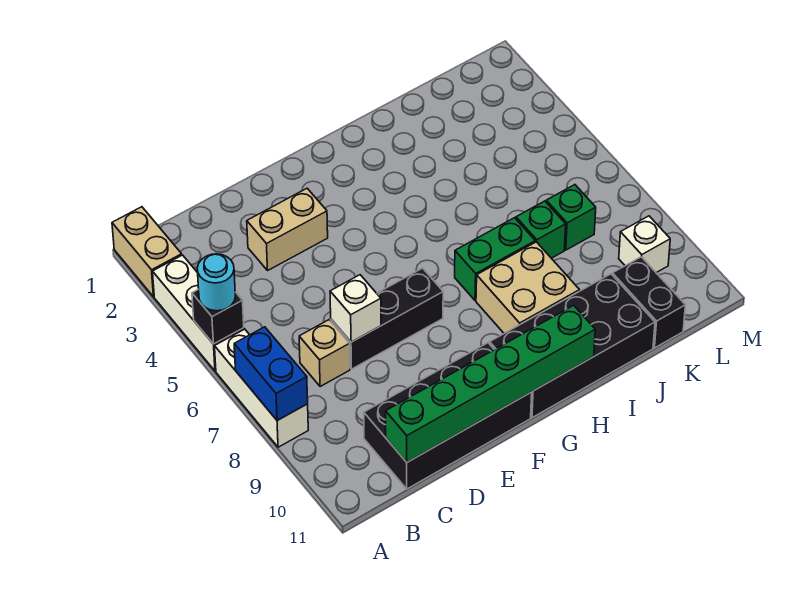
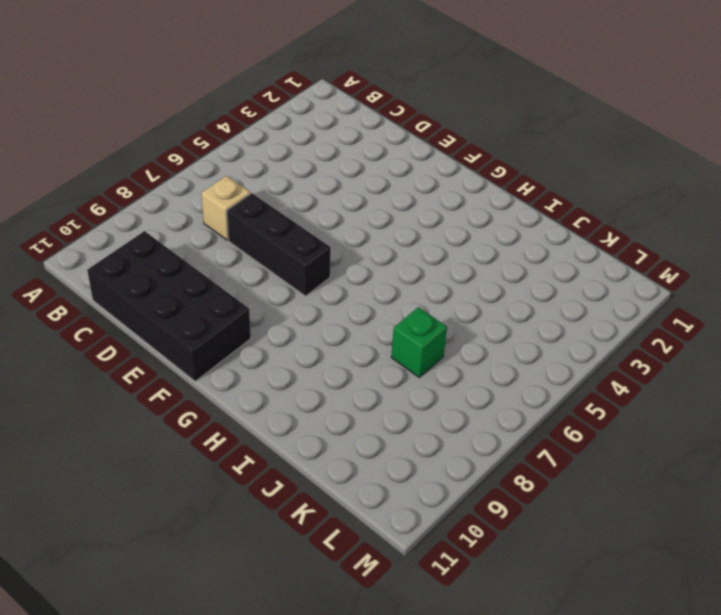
none -> tan 1x2 brick [112,207,182,297]
none -> white 1x3 brick [153,255,244,371]
none -> white 1x3 brick [215,329,308,447]

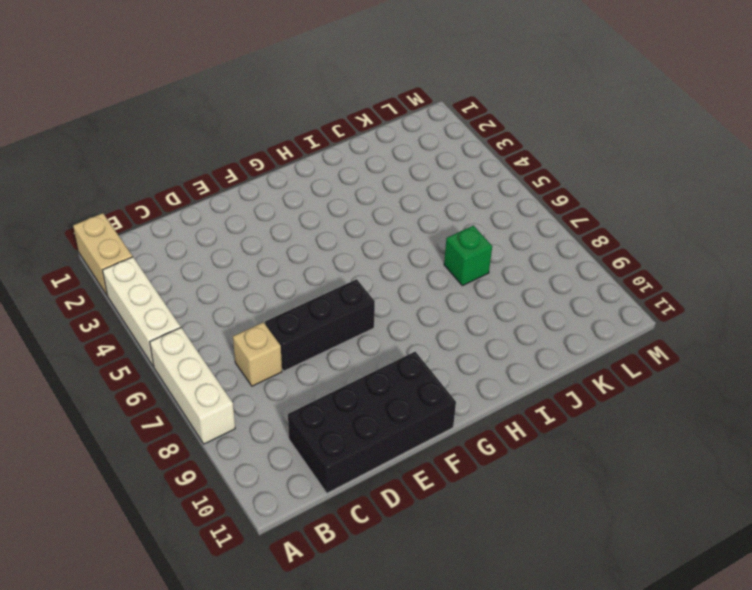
none -> tan 1x2 brick [247,188,328,270]
none -> black 2x4 brick [490,274,655,418]
none -> green 1x2 brick [455,218,535,300]

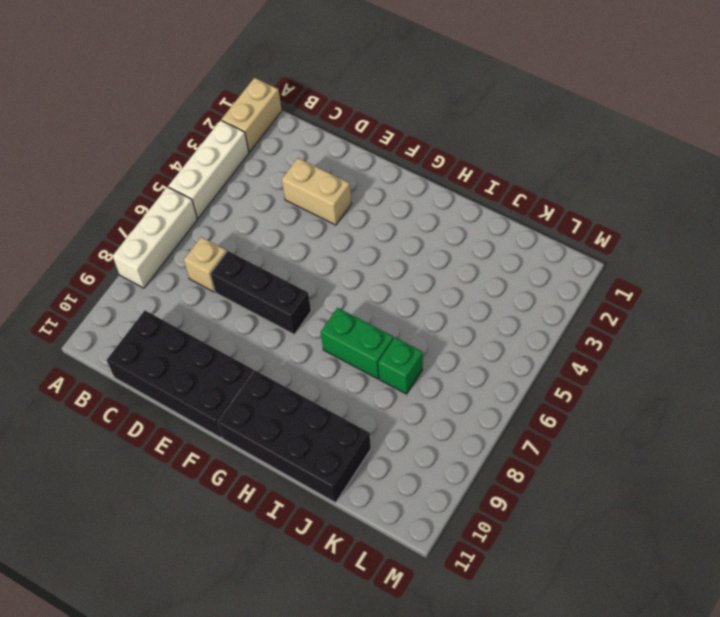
none -> tan 2x2 brick [476,242,580,333]
none -> green 1x1 brick [546,185,596,250]
none -> black 1x2 brick [612,257,685,348]

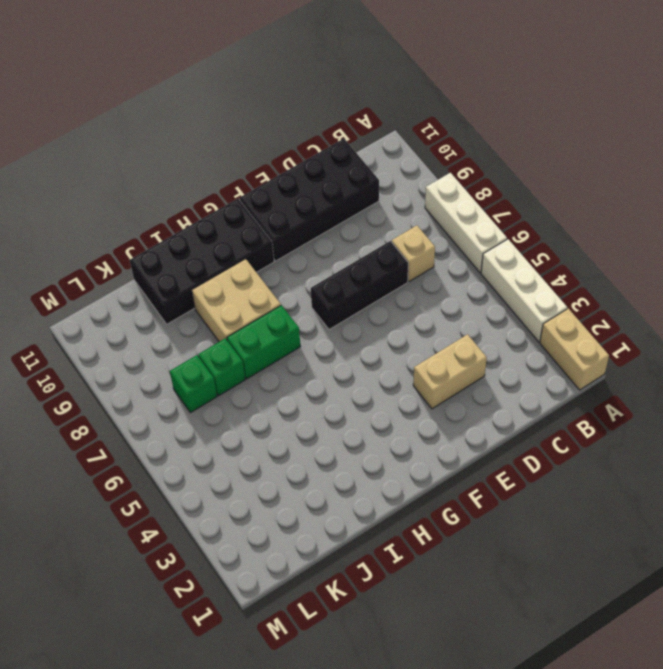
none -> black 1x2 brick [612,257,685,348]
none -> white 1x1 brick [619,216,670,273]
none -> black 1x1 brick [192,289,244,344]

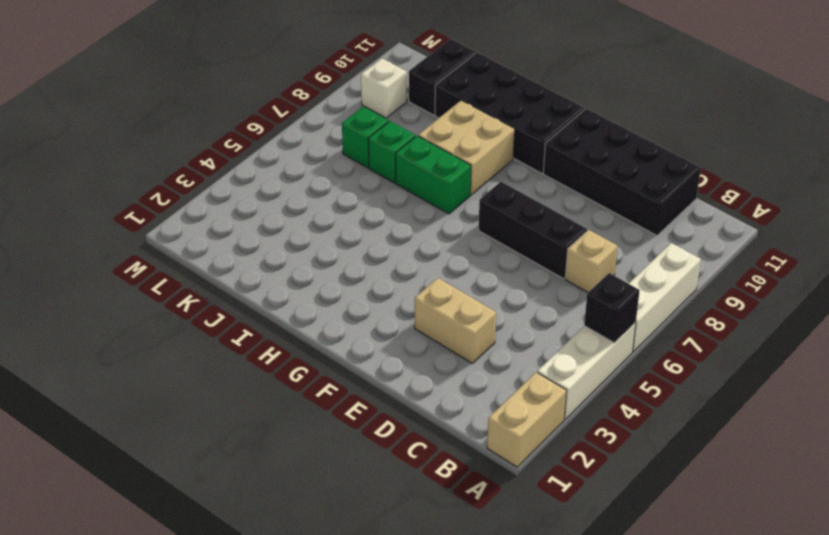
none -> blue 1x2 brick [234,327,308,421]
none -> green 1x6 brick [386,305,595,462]
none -> white 1x1 brick [330,275,381,342]

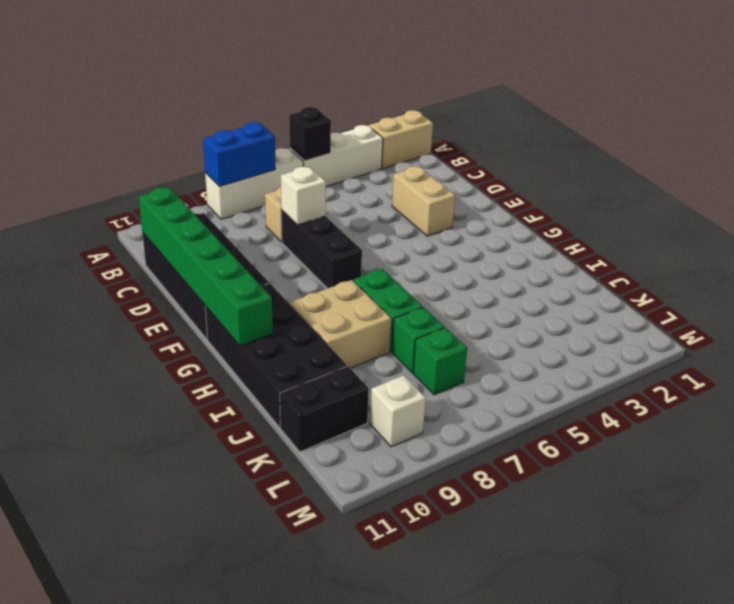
none -> cyan 1x1 round brick [197,254,235,311]

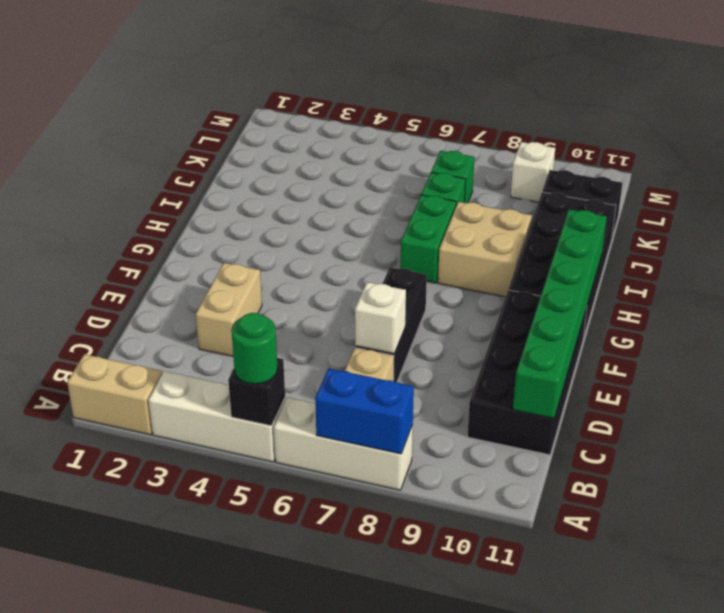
green 1x1 round brick [231,313,278,384] -> cyan 1x1 round brick [197,254,235,311]

